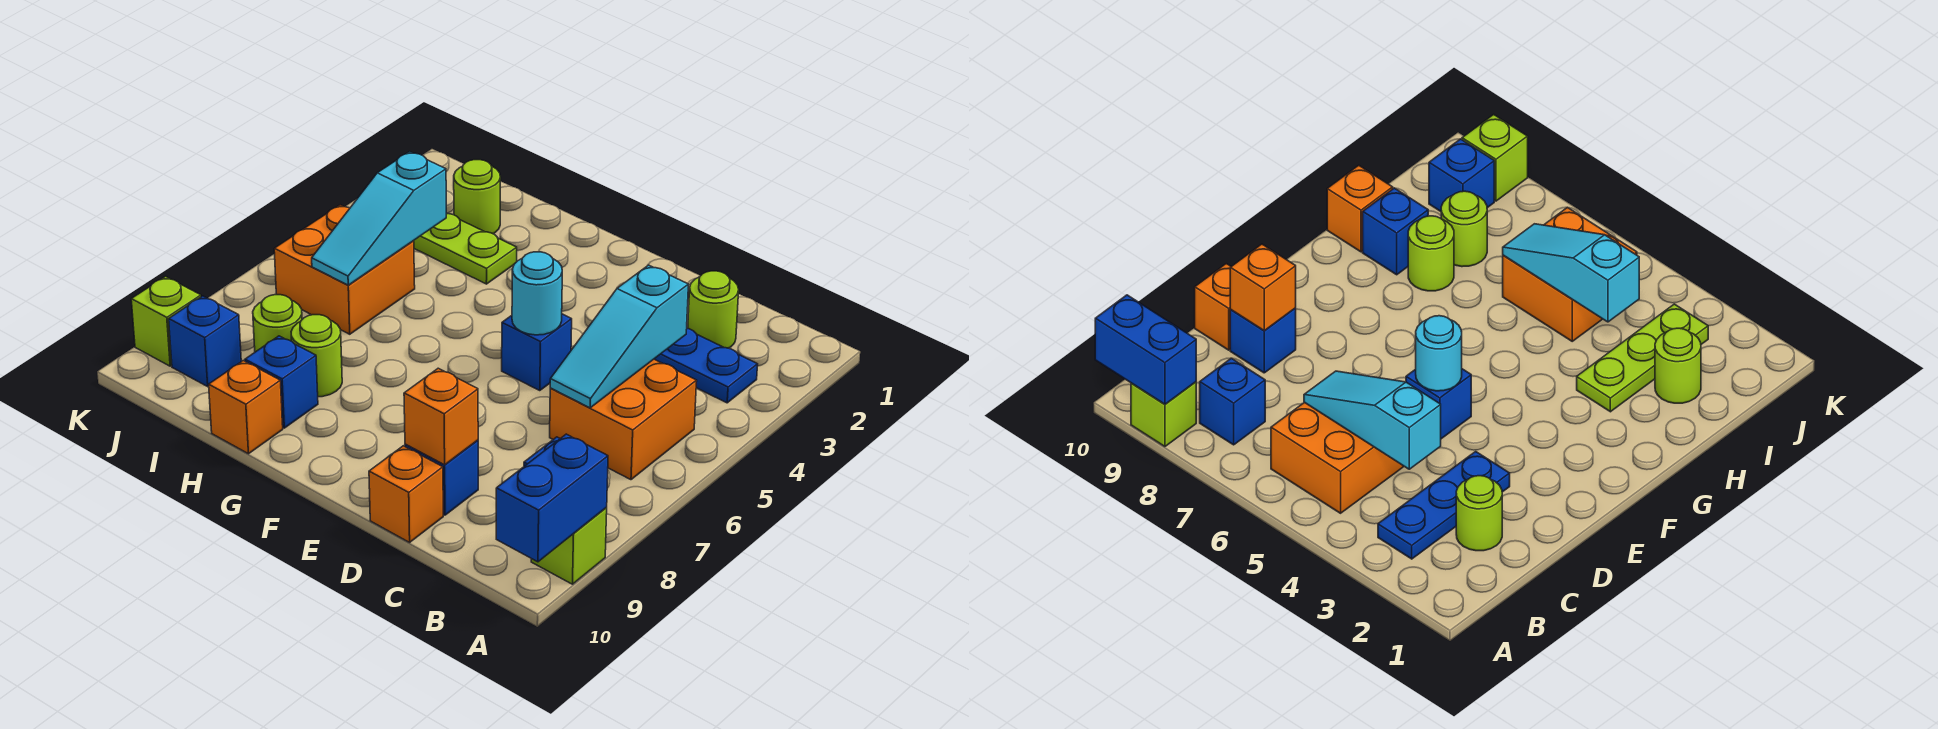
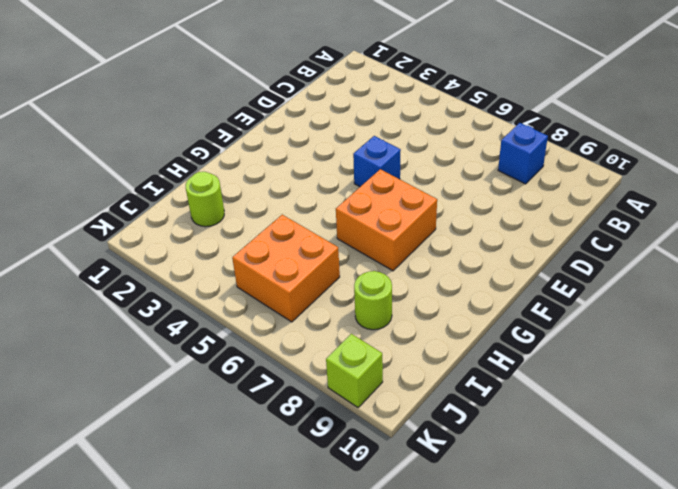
orange 2x2 brick [336,169,437,271] -> orange 2x2 brick moved to [550,359,697,480]
none -> lime 1x1 brick [531,508,607,584]
none -> blue 1x3 plate [655,328,758,403]
none -> lime 1x1 round brick [688,271,739,348]

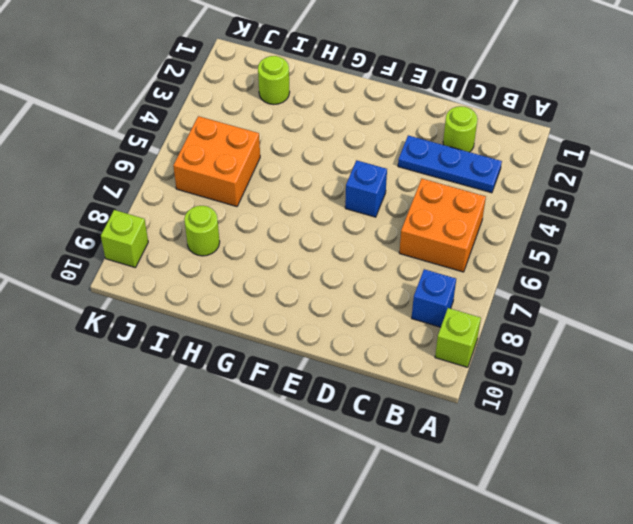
none -> blue 1x1 brick [405,440,478,515]
none -> orange 1x1 brick [369,446,443,542]
none -> lime 1x3 plate [414,214,517,284]

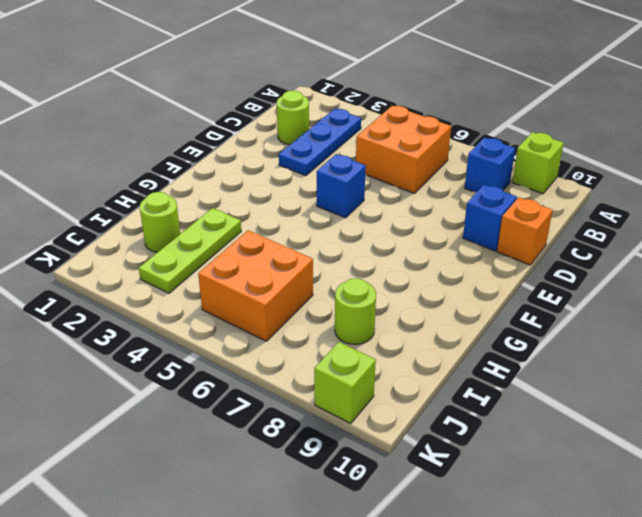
none -> lime 1x1 round brick [291,315,342,397]
none -> blue 1x1 brick [245,336,318,428]
none -> orange 1x1 brick [209,361,283,454]

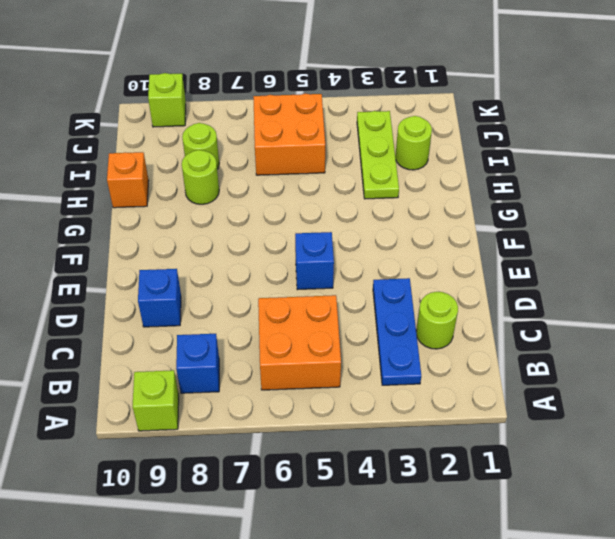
none -> orange 1x1 brick [369,446,443,542]
none -> blue 1x1 brick [245,336,318,428]
none -> blue 1x1 brick [169,296,241,386]

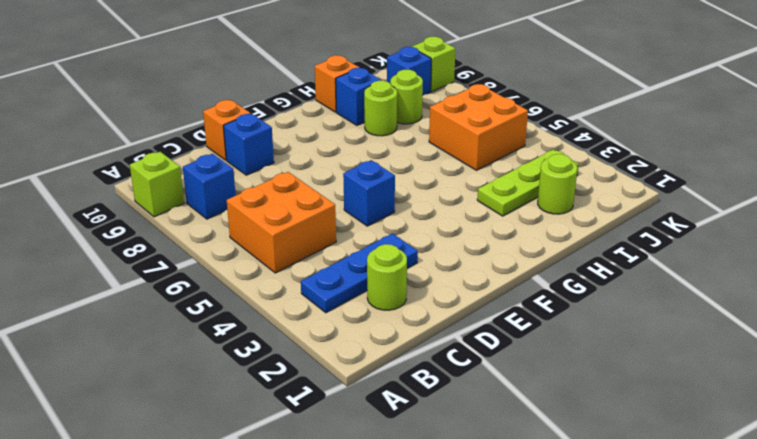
none -> blue 1x2 brick [496,434,608,562]
none -> cyan 1x3 slope [550,265,689,408]
none -> orange 1x1 brick [404,368,478,465]

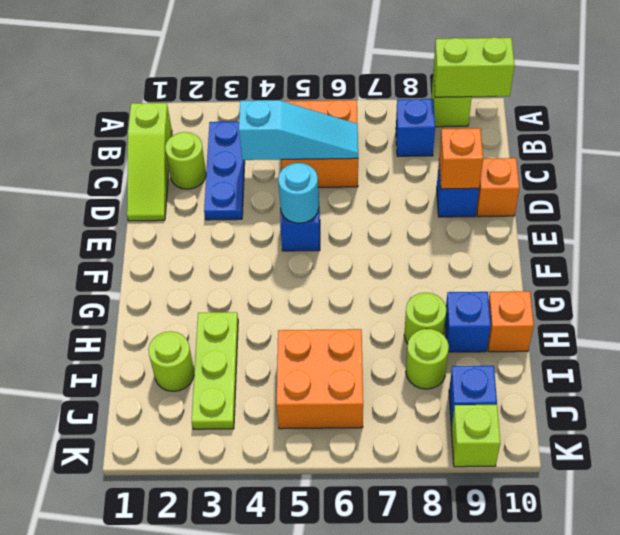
lime 1x2 brick [433,37,515,97] -> blue 1x2 brick [496,434,608,562]
lime 1x3 slope [127,103,172,221] -> none
none -> cyan 1x3 slope [312,152,447,285]

